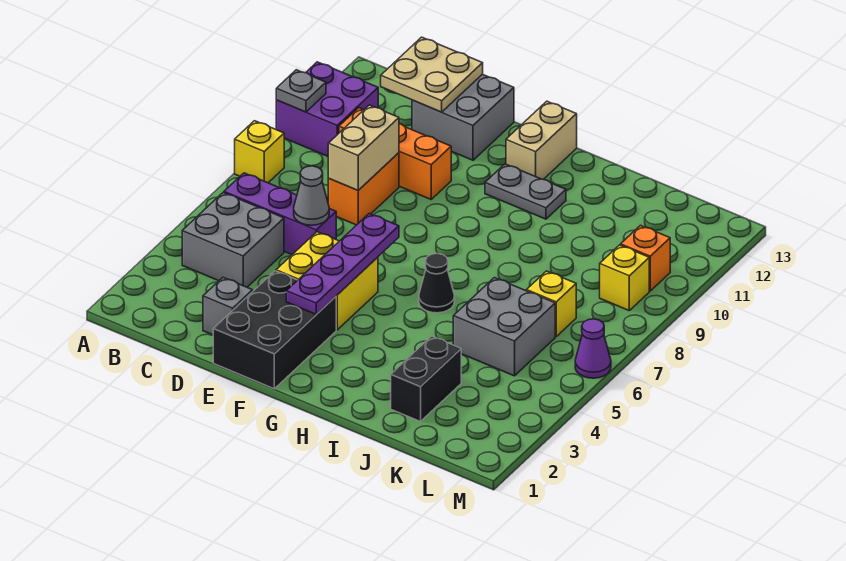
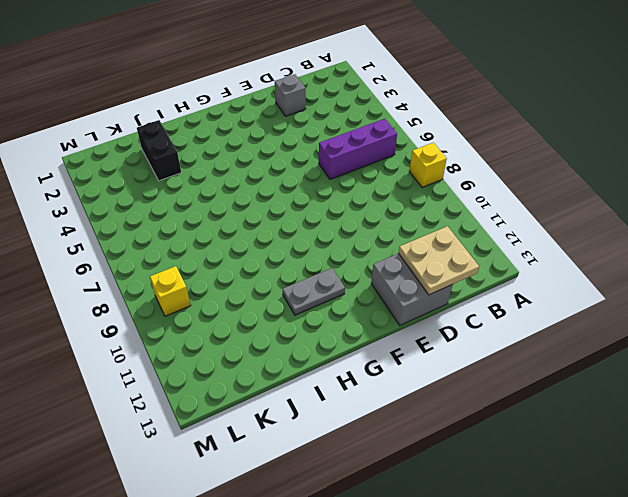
none -> purple 2x2 brick [276,62,378,156]
none -> grey 2x2 brick [182,193,284,287]
none -> orange 1x3 brick [339,108,451,199]

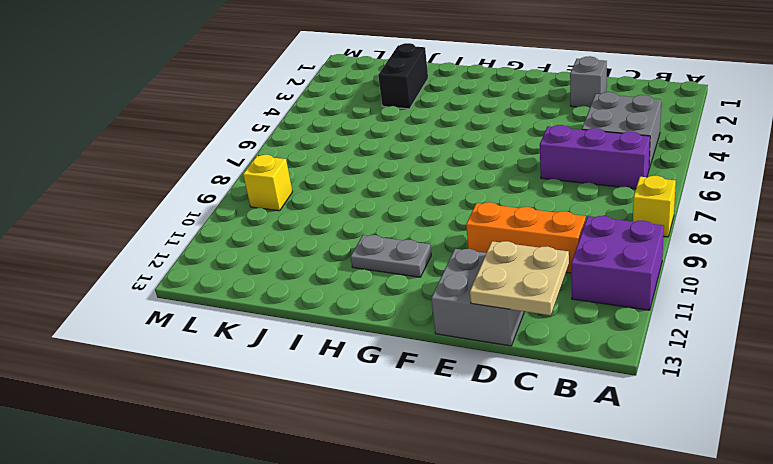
none -> orange 1x2 brick [328,153,399,225]
none -> black 2x3 brick [213,271,336,389]
none -> yellow 2x2 brick [276,232,378,330]

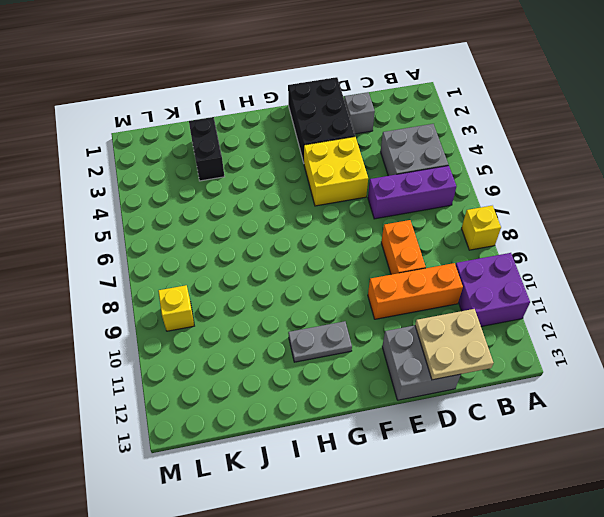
none -> tan 1x2 brick [506,101,577,179]
none -> black 1x1 cone [419,254,455,313]
none -> grey 2x2 brick [453,278,555,376]

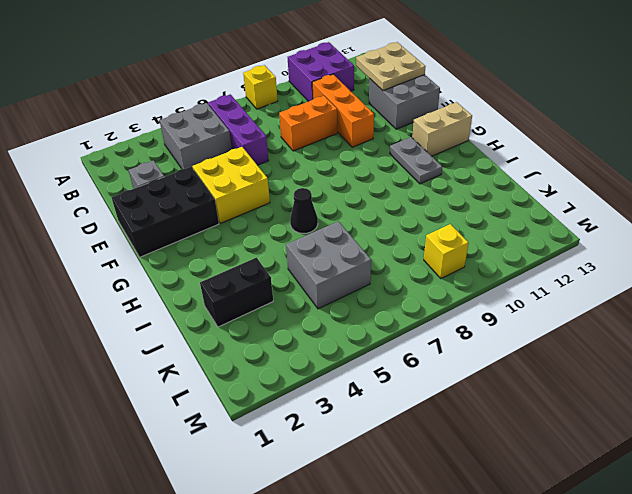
none -> yellow 1x1 brick [527,271,576,337]
none -> orange 1x1 brick [621,225,670,291]
none -> purple 1x1 cone [575,319,611,378]

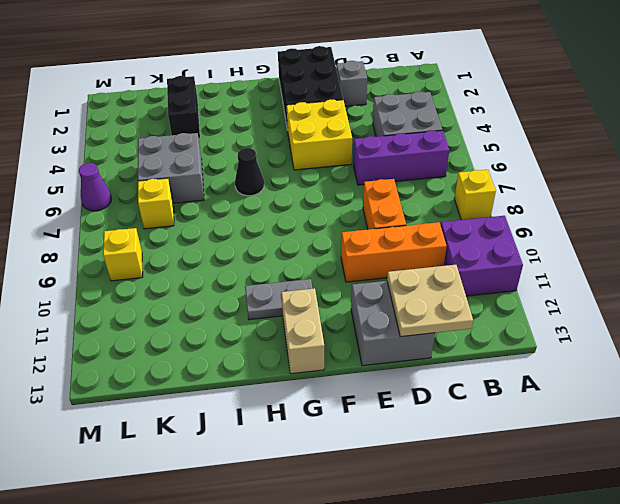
none -> orange 1x1 brick [621,225,670,291]
none -> grey 1x1 plate [276,70,326,112]
none -> grey 1x1 cone [294,166,329,225]

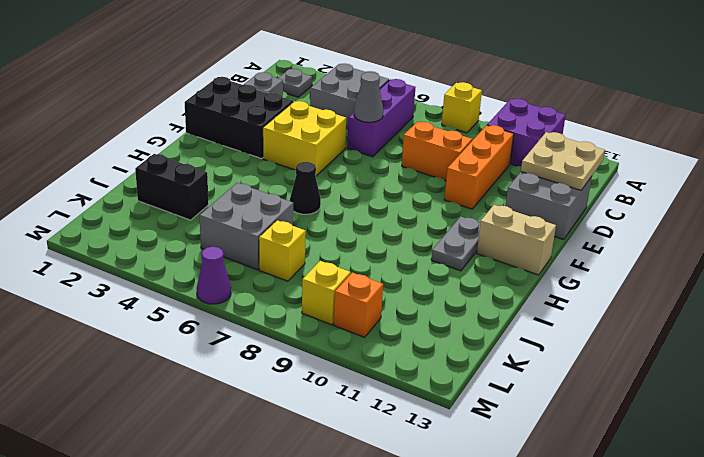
grey 1x1 plate [278,69,312,97] -> grey 1x1 plate moved to [276,70,326,112]
none -> tan 1x2 brick [328,105,399,190]
none -> purple 1x4 plate [286,214,399,314]

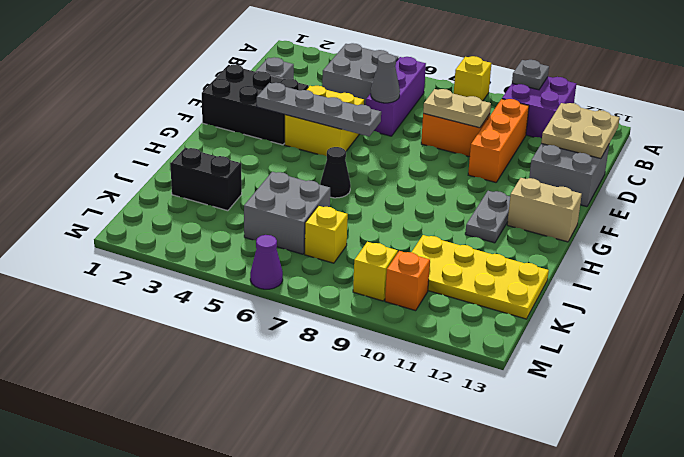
tan 1x2 plate [423,89,491,128] -> tan 1x2 brick [328,105,399,190]
grey 1x4 plate [257,83,381,136] -> purple 1x4 plate [286,214,399,314]
yellow 2x4 plate [411,235,549,319] -> none

